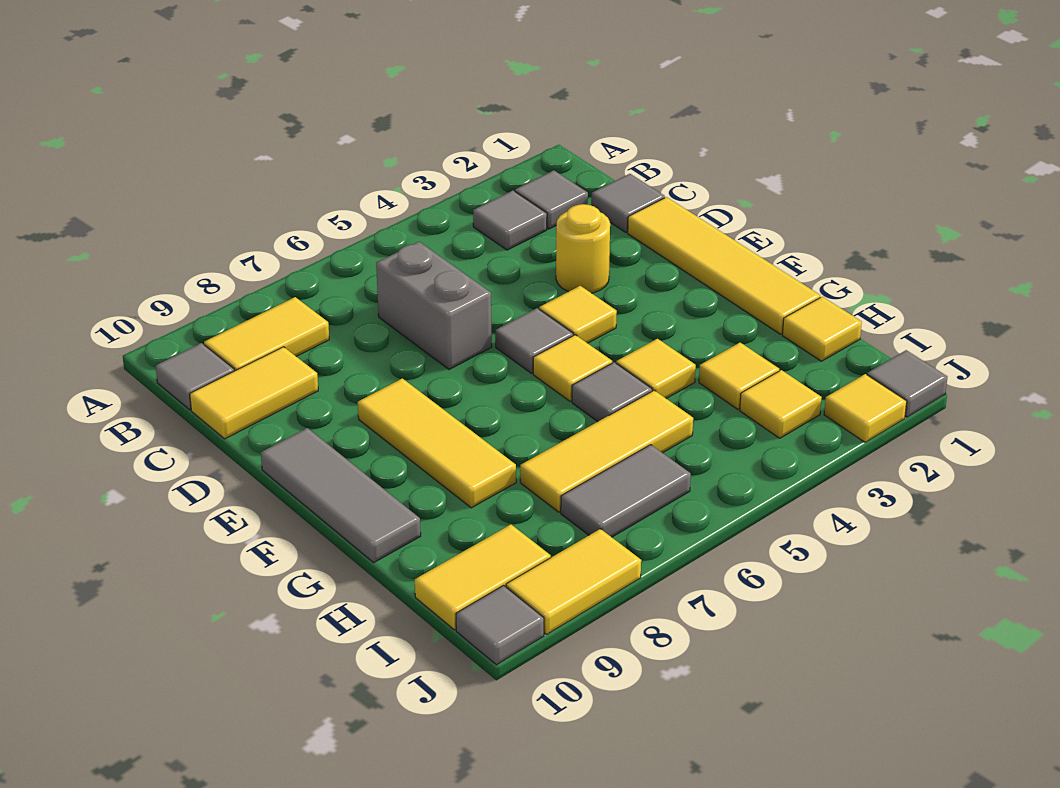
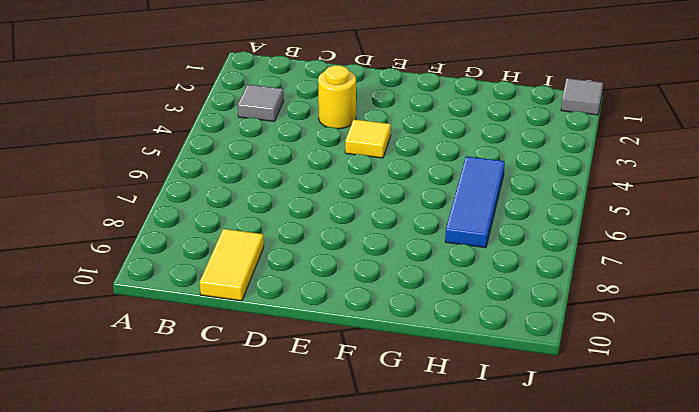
blue 1x3 tile [445,156,505,248] -> yellow 1x3 tile [520,390,693,512]
none -> grey 1x1 tile [515,170,588,229]
none -> yellow 1x2 tile [204,297,329,371]
none -> grey 1x1 tile [156,343,234,410]

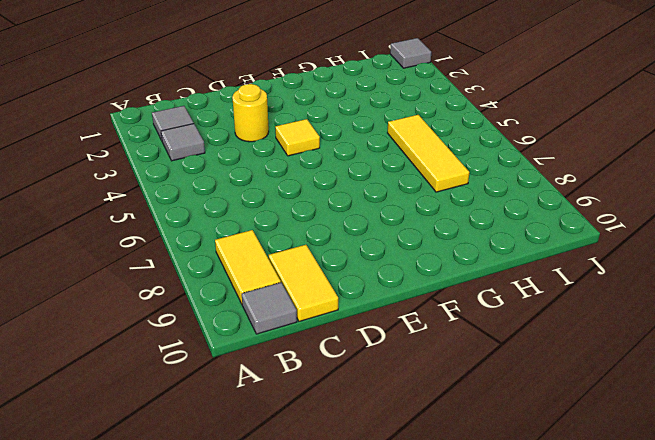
none -> grey 1x1 tile [591,174,665,232]
none -> grey 1x2 brick [376,242,492,370]
none -> yellow 1x4 tile [628,197,820,334]

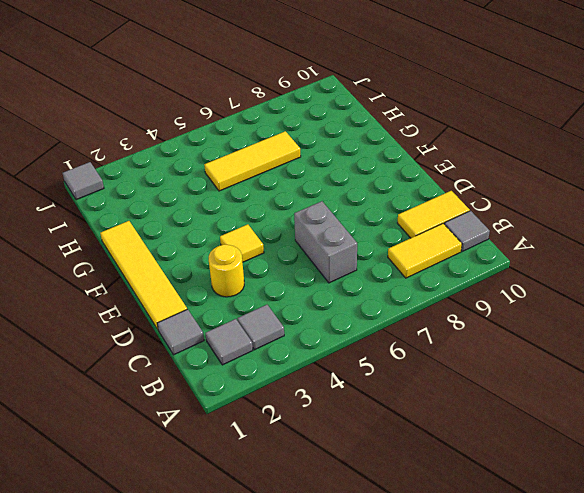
none -> grey 1x1 tile [495,308,573,373]
none -> yellow 1x3 tile [358,378,516,508]
none -> grey 1x3 tile [261,428,421,563]

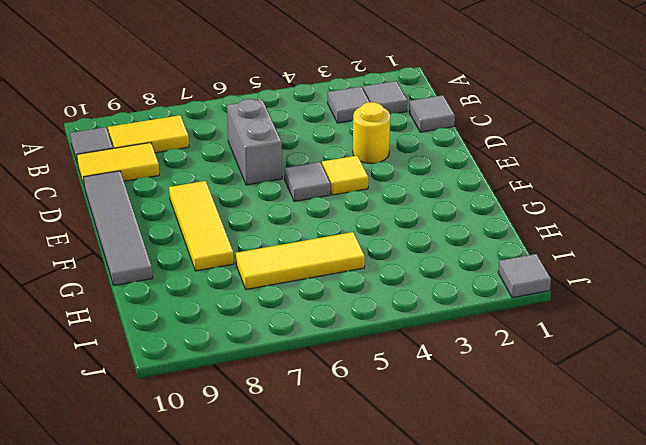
grey 1x4 tile [83,171,153,285] -> grey 1x3 tile [261,428,421,563]
none -> yellow 1x4 tile [628,197,820,334]
none -> yellow 1x1 tile [533,335,612,401]
none -> yellow 1x1 tile [616,339,696,398]

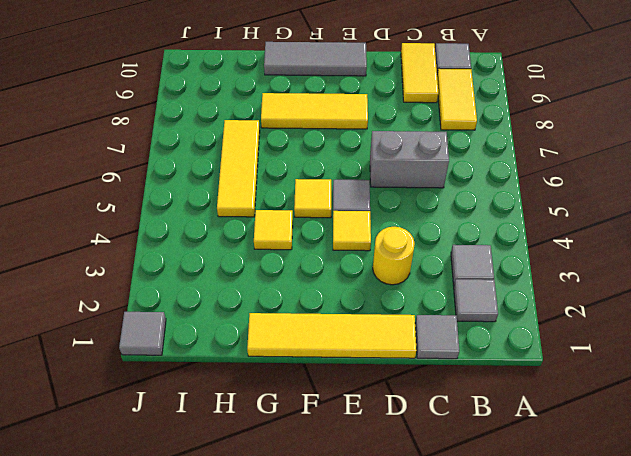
none -> grey 1x1 tile [572,362,652,422]
none -> yellow 1x1 tile [782,297,862,361]
none -> yellow 1x1 tile [699,343,779,409]

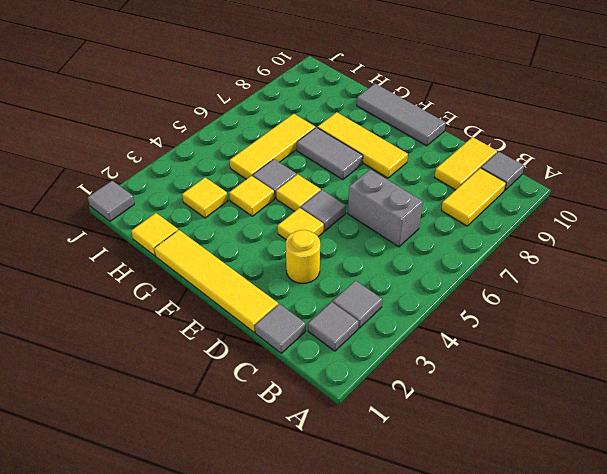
grey 1x2 tile [297,127,363,180] -> grey 1x2 tile turned to [561,445,691,537]
none -> yellow 1x1 tile [740,370,822,438]
none -> yellow 1x2 tile [415,525,551,630]
none -> yellow 1x1 tile [824,374,907,442]

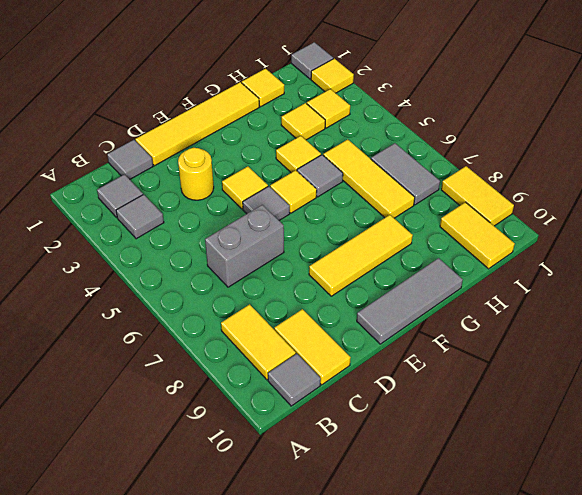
none -> grey 1x1 tile [456,586,544,665]

